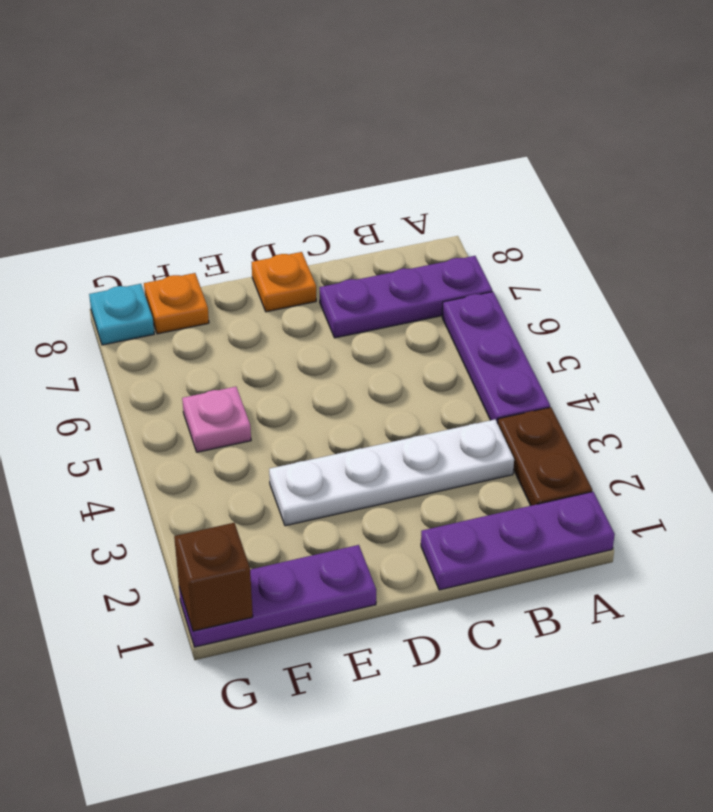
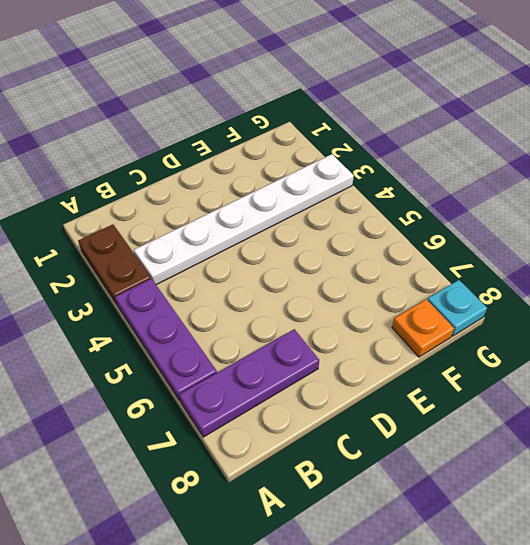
white 1x6 plate [134,154,354,285] -> white 1x4 plate [269,419,514,526]
none -> purple 1x3 plate [421,492,615,590]
none -> orange 1x1 plate [252,252,316,312]

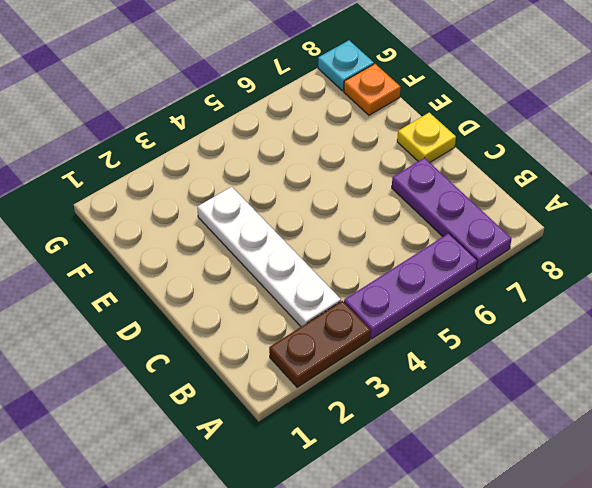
yellow 1x1 plate [397,113,456,162] -> orange 1x1 plate [252,252,316,312]
none -> purple 1x3 plate [421,492,615,590]
none -> purple 1x3 plate [179,545,376,647]

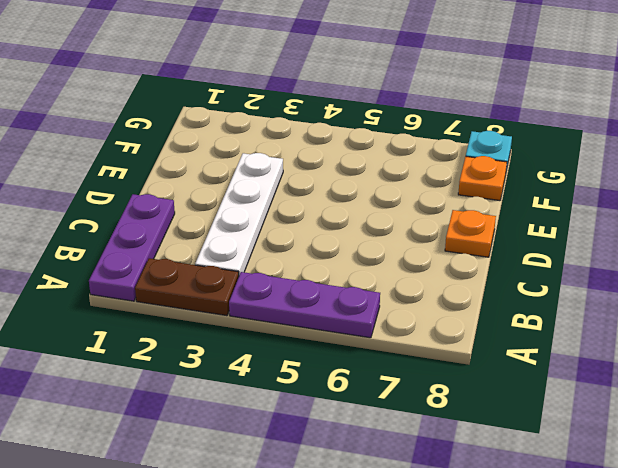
none -> purple 1x3 plate [320,256,492,338]
none -> purple 1x3 plate [179,545,376,647]

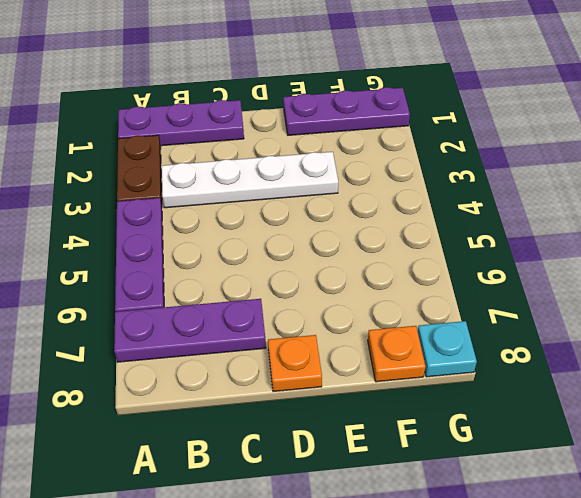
none -> pink 1x1 plate [182,387,251,452]
none -> brown 1x1 brick [174,523,253,631]

